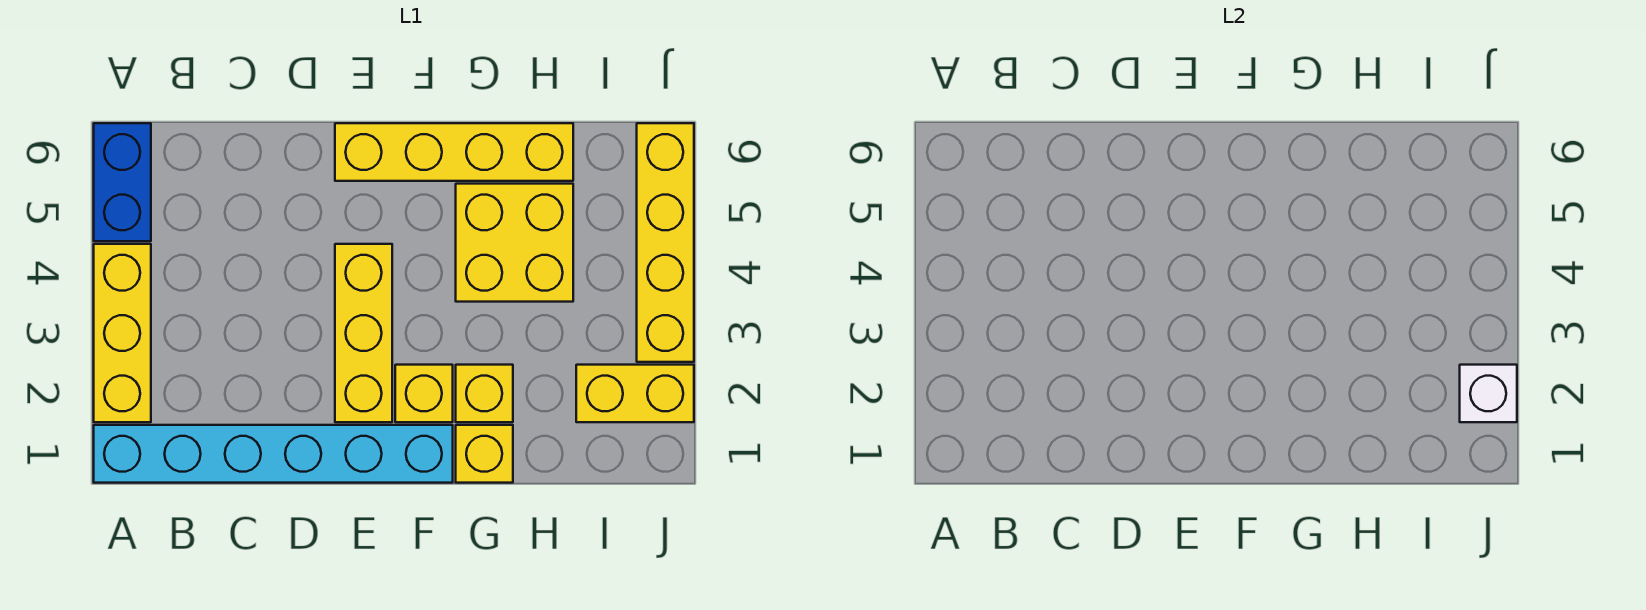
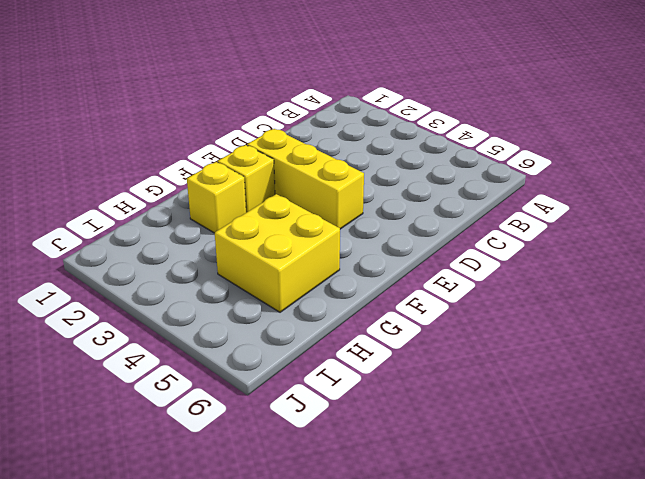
none -> cyan 1x6 brick [94,425,453,483]
none -> yellow 1x3 brick [94,244,151,422]
none -> blue 1x2 brick [94,123,151,241]

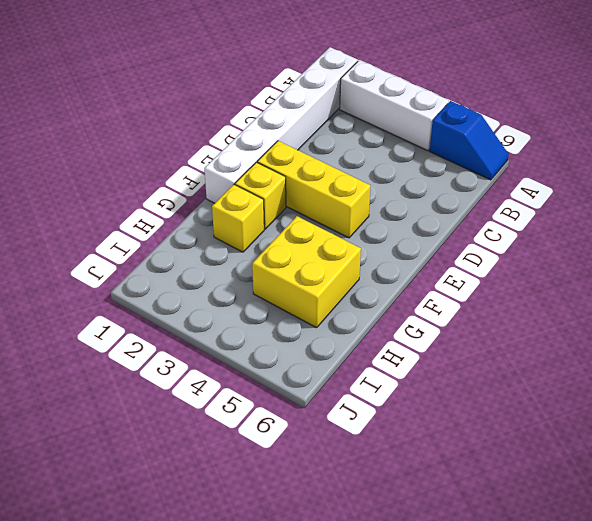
white 1x6 brick [204,47,358,203] -> cyan 1x6 brick [94,425,453,483]
white 1x3 brick [340,60,449,151] -> yellow 1x3 brick [94,244,151,422]
blue 1x2 slope [430,101,509,180] -> blue 1x2 brick [94,123,151,241]
none -> yellow 1x4 brick [335,123,573,181]
none -> yellow 1x1 brick [456,425,513,483]
none -> yellow 1x2 brick [576,365,694,422]

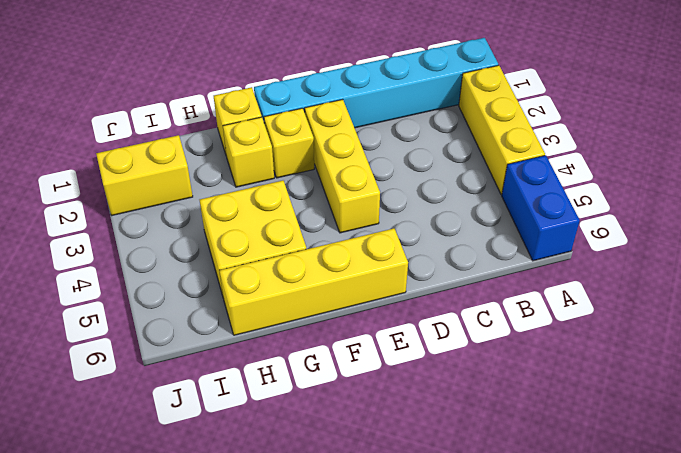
none -> yellow 1x4 brick [637,123,694,362]
none -> white 1x1 brick [1460,365,1517,422]

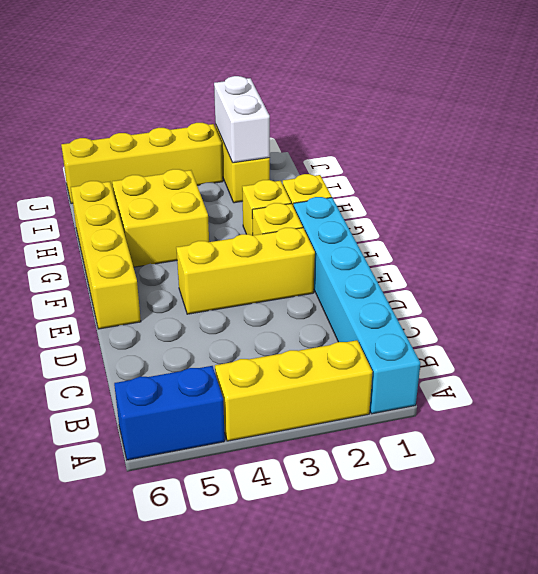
white 1x2 brick [214,76,270,163] -> white 1x1 brick [1460,365,1517,422]

